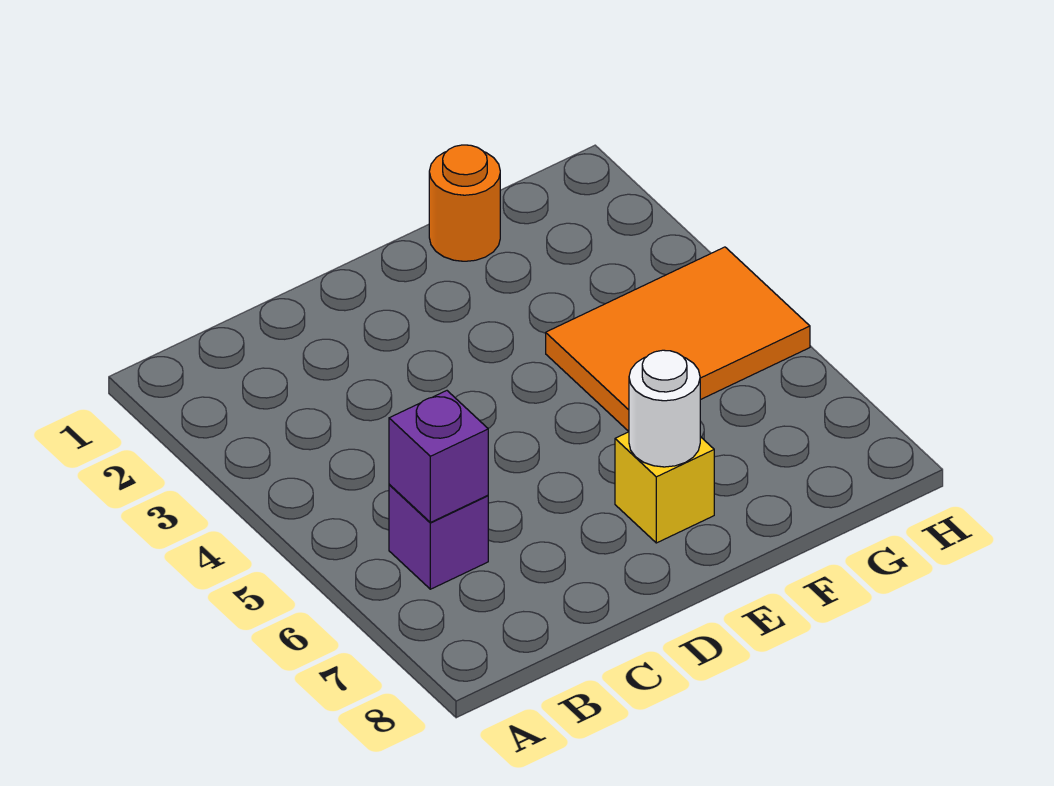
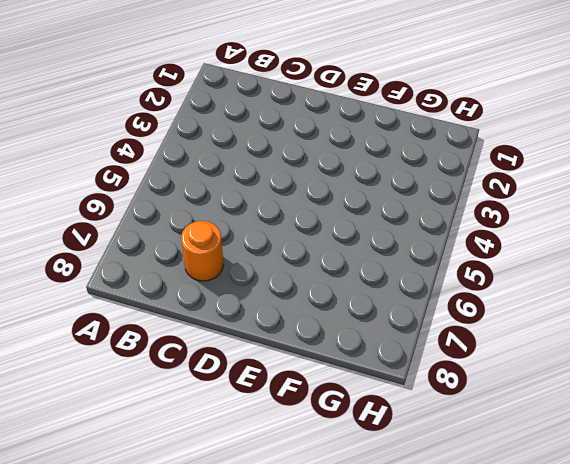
orange 1x1 round brick [181,221,223,281] -> orange 1x1 round brick moved to [429,145,500,261]
none -> purple 1x1 brick [389,485,488,589]
none -> yellow 1x1 brick [615,432,714,543]

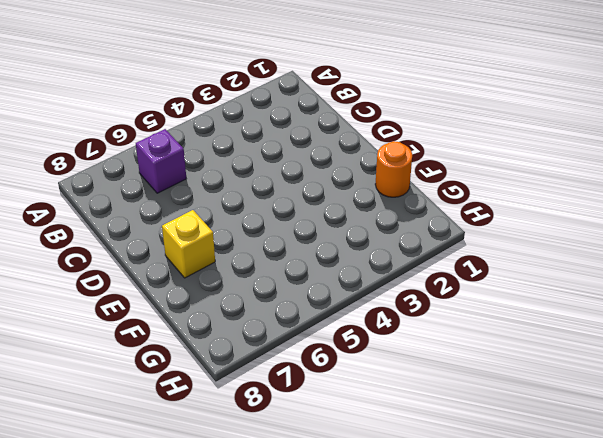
none -> orange 2x3 tile [546,247,810,431]
none -> purple 1x1 brick [389,391,488,522]

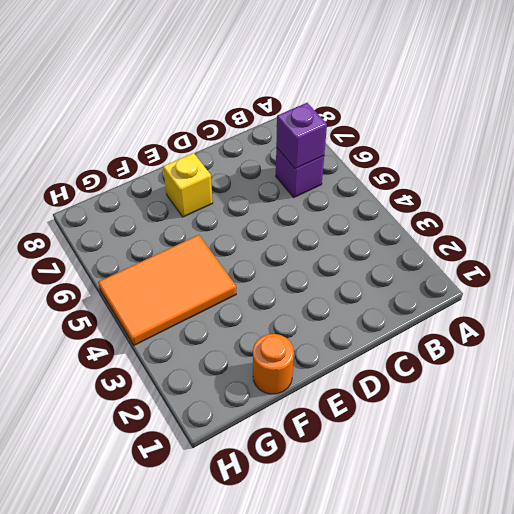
none -> white 1x1 round brick [629,350,700,467]

